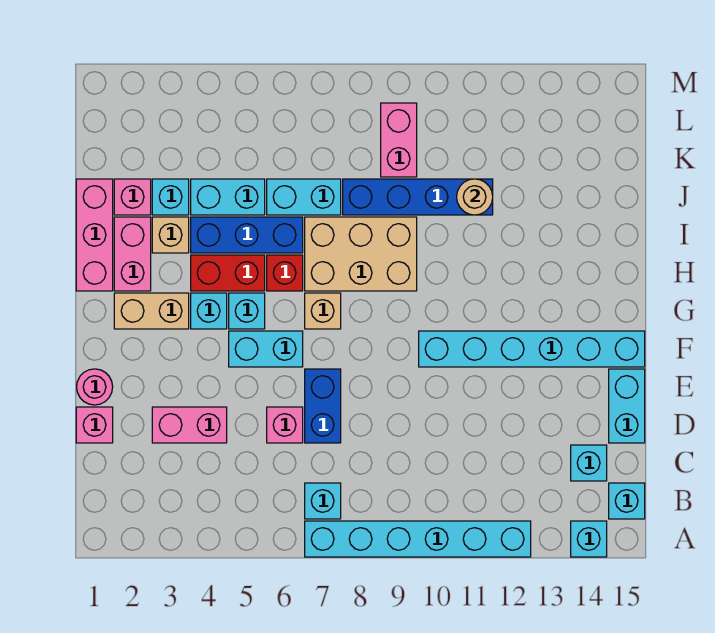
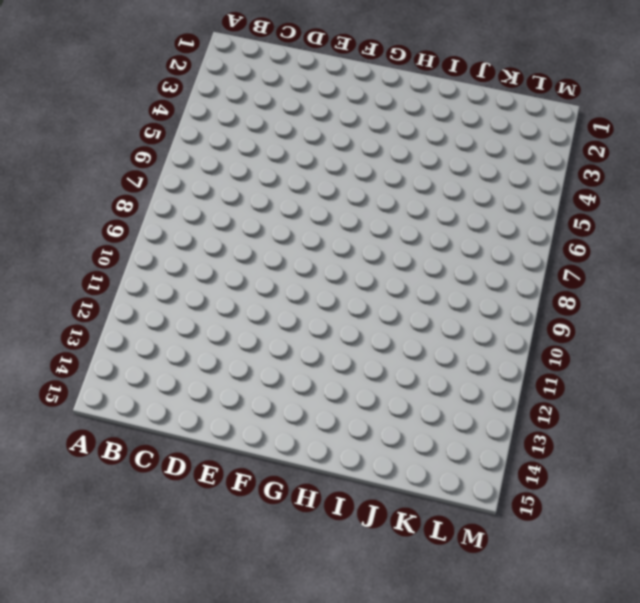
none -> cyan 1x6 brick [305,521,531,557]
none -> cyan 1x1 brick [571,521,607,557]
none -> cyan 1x1 brick [305,483,341,519]
none -> cyan 1x1 brick [609,483,645,519]

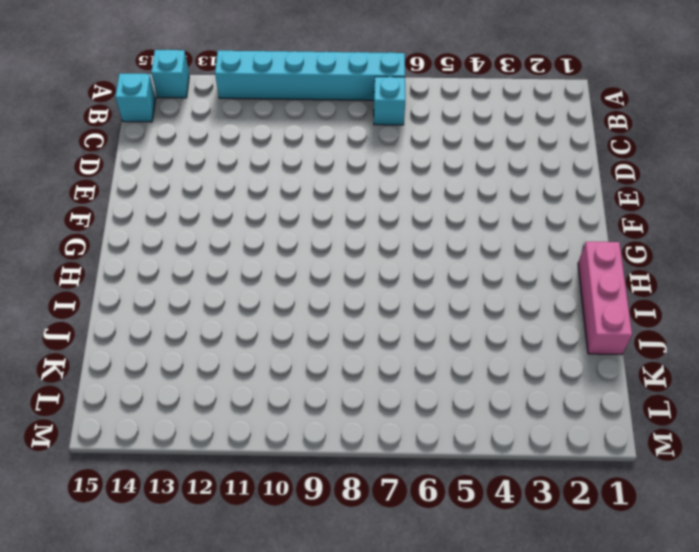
none -> cyan 1x1 brick [571,445,607,481]
none -> pink 1x1 brick [76,407,113,443]
none -> pink 1x2 brick [152,407,227,443]
none -> pink 1x1 brick [267,407,303,443]

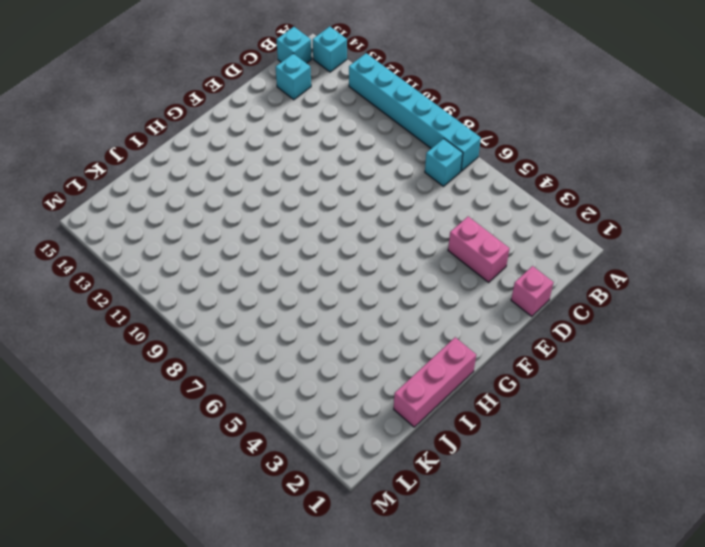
none -> pink 1x1 brick [267,407,303,443]
none -> blue 1x2 brick [305,369,341,443]
none -> cyan 1x2 brick [609,369,645,443]
none -> pink 1x1 round brick [77,369,113,405]

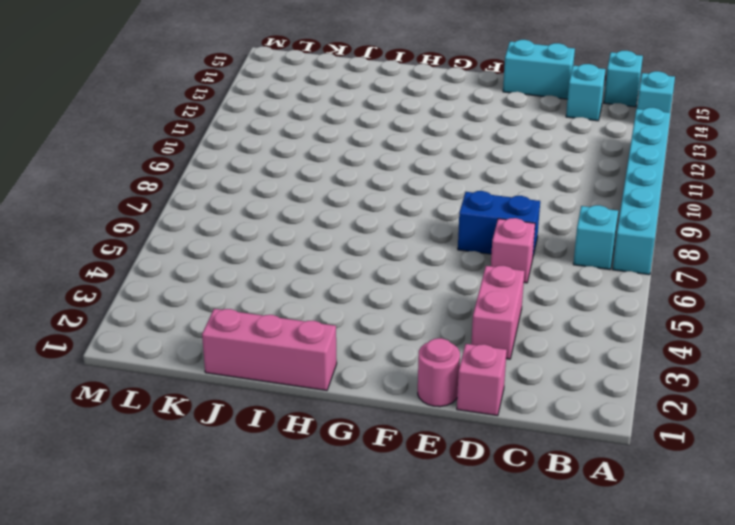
none -> cyan 1x2 brick [229,331,303,367]
none -> cyan 1x6 brick [419,331,645,367]
none -> tan 1x2 brick [114,293,189,329]
none -> cyan 1x1 brick [191,293,227,329]

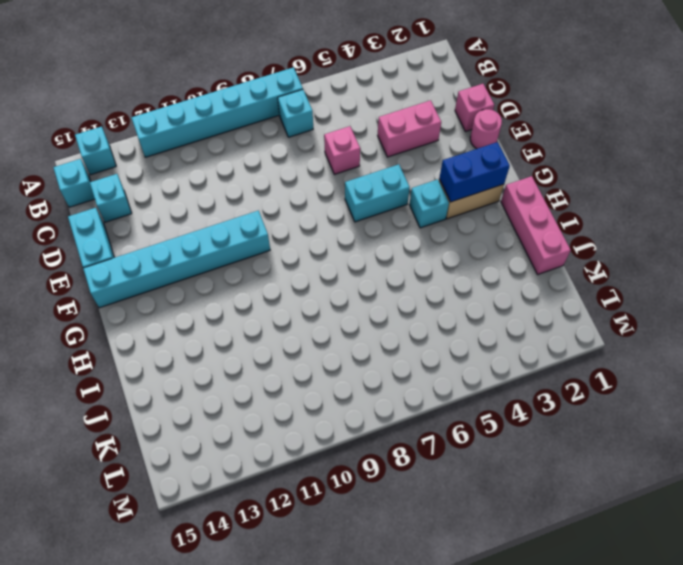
blue 1x2 brick [439,142,510,202] -> blue 1x2 brick turned to [305,369,341,443]
none -> cyan 1x1 brick [229,293,265,329]
none -> tan 1x1 brick [305,293,341,329]
none -> pink 1x2 brick [114,217,151,291]
none -> red 1x2 brick [191,255,265,291]

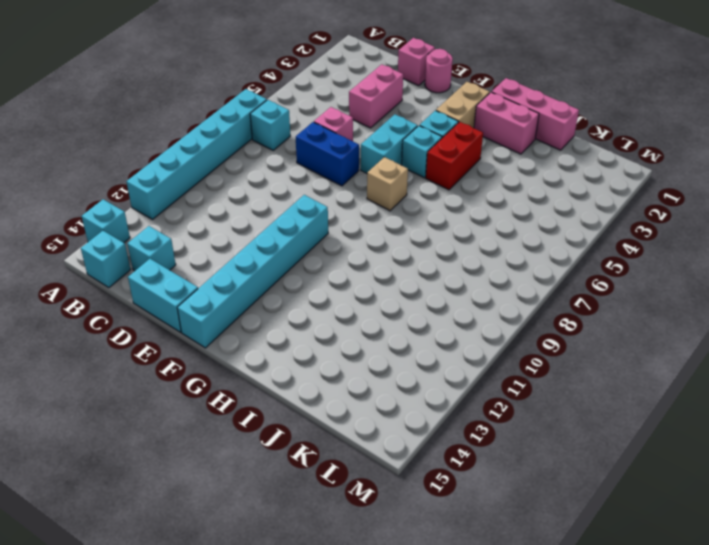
none -> red 1x1 brick [267,255,303,291]
none -> tan 2x3 brick [305,217,417,291]
none -> tan 1x1 brick [152,217,189,253]
none -> blue 1x3 brick [191,217,303,253]

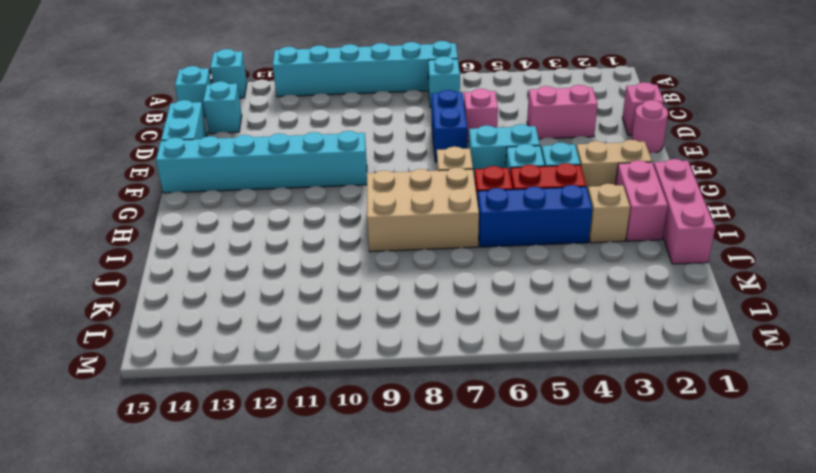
none -> pink 1x1 brick [114,179,151,215]
none -> cyan 1x1 brick [152,179,189,215]
none -> cyan 1x2 brick [191,179,265,215]
none -> cyan 1x2 brick [267,179,341,215]

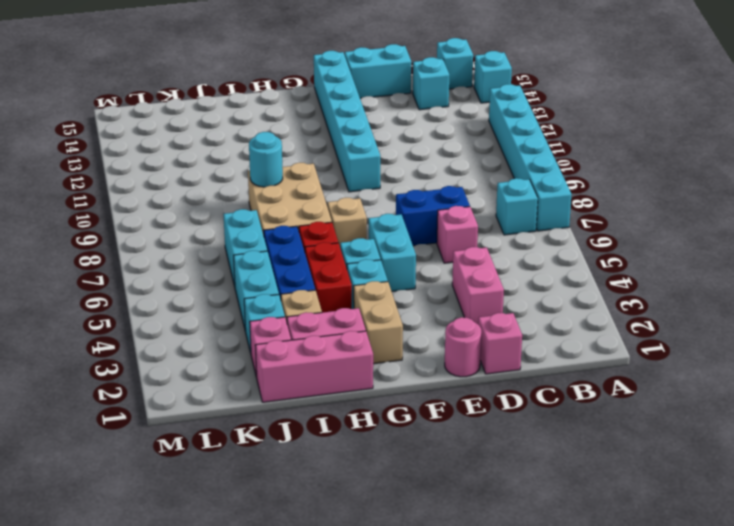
cyan 1x1 round brick [249,132,283,187] -> none
none -> blue 1x4 brick [343,179,493,215]
none -> pink 1x2 brick [381,103,417,177]
none -> tan 1x1 round brick [457,179,493,215]

